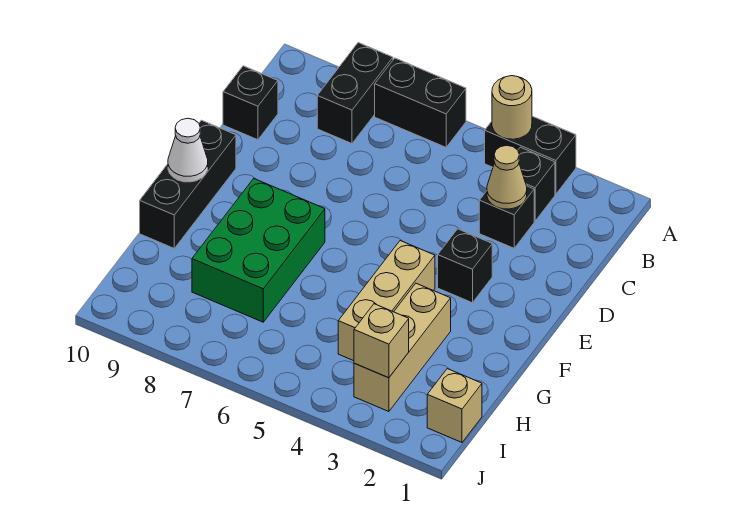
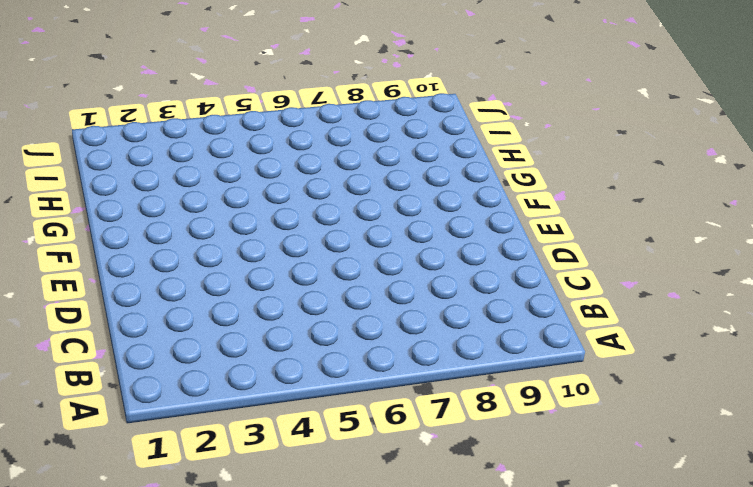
none -> black 1x2 brick [485,116,576,194]
none -> black 1x2 brick [375,58,466,147]
none -> black 1x2 brick [317,43,393,144]

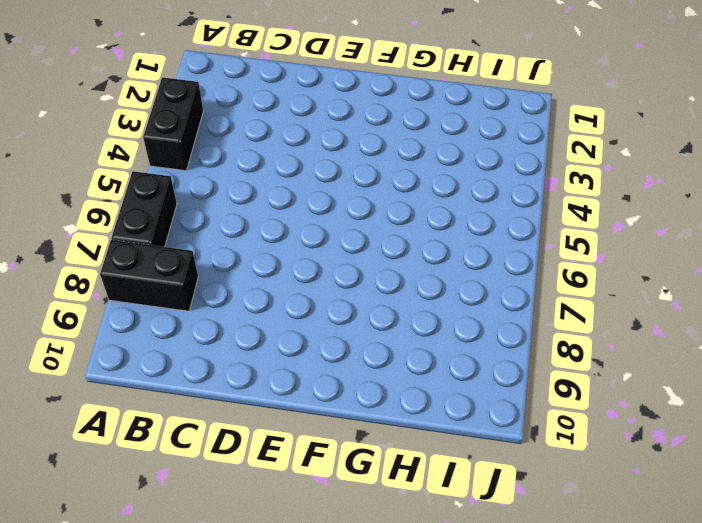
none -> black 1x1 brick [518,147,555,221]
none -> black 1x1 brick [479,186,534,248]
none -> black 1x1 brick [223,66,278,140]

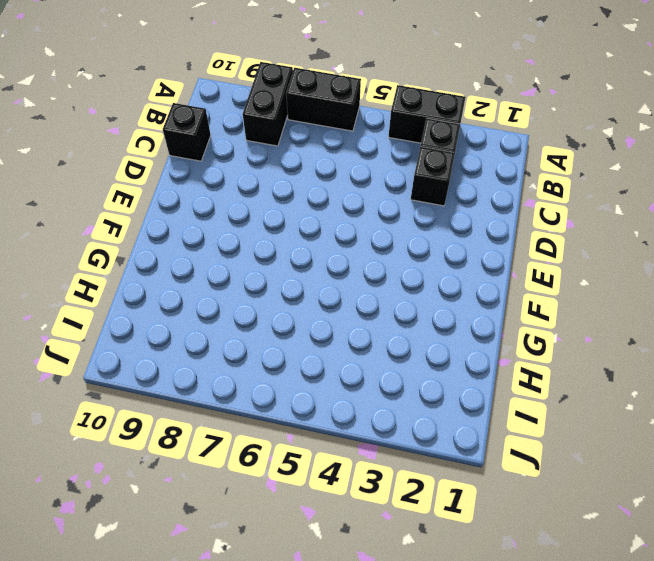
none -> black 1x1 brick [438,229,492,303]
none -> black 1x3 brick [140,120,236,248]
none -> tan 1x3 brick [338,241,435,361]

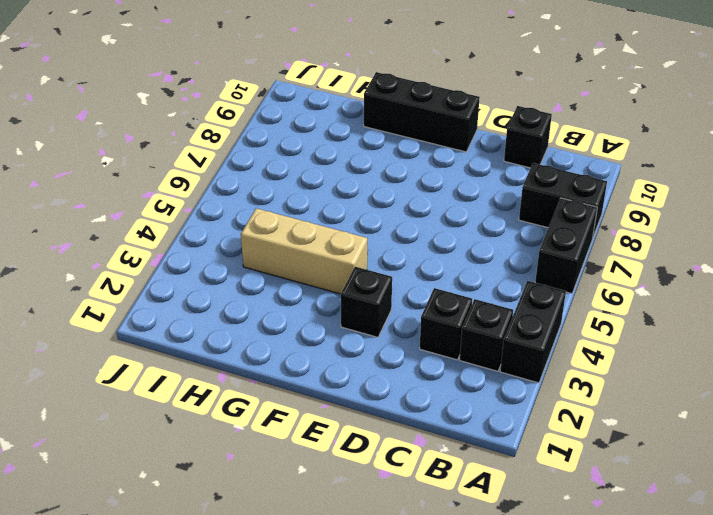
none -> green 2x3 brick [192,179,325,322]
none -> tan 1x3 brick [354,283,451,411]
none -> tan 1x1 brick [427,369,482,442]

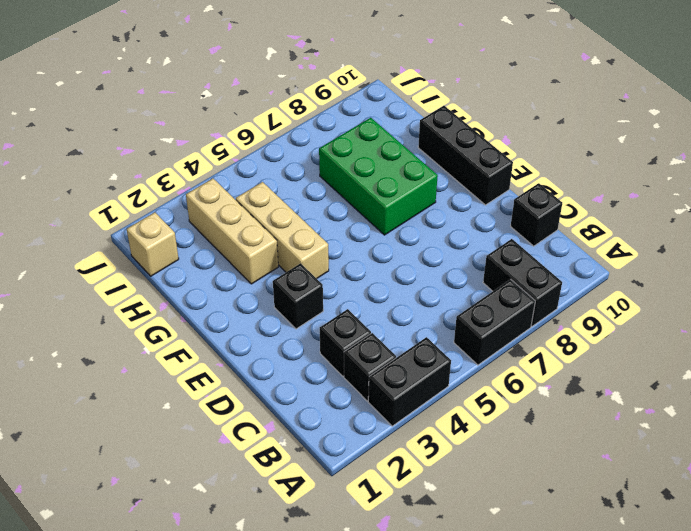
none -> tan 1x1 round brick [492,76,532,139]
none -> tan 1x1 cone [487,145,527,209]
none -> white 1x1 cone [168,118,208,182]

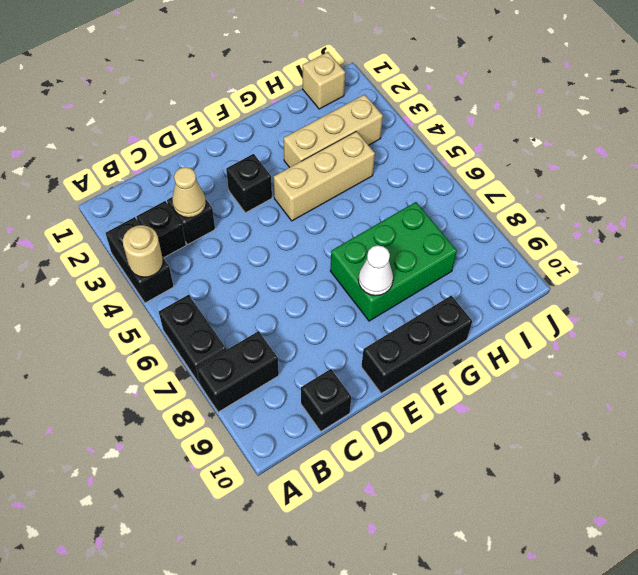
white 1x1 cone [358,245,393,296] -> white 1x1 cone moved to [168,118,208,182]
none -> tan 1x1 brick [354,304,409,378]

